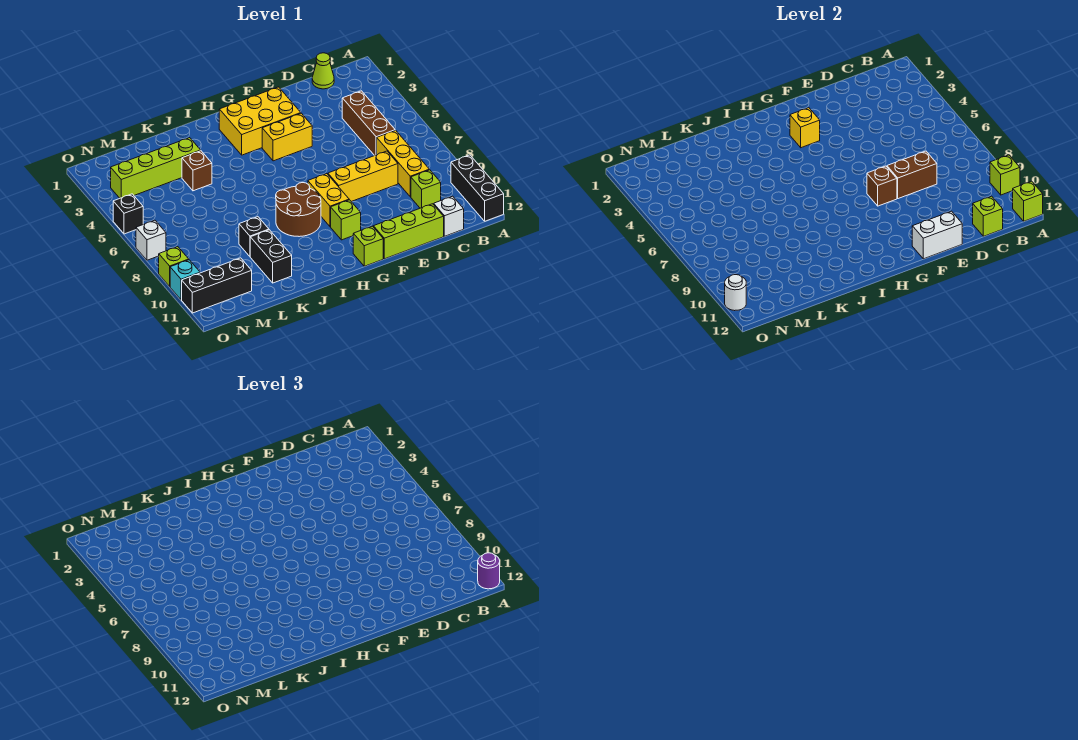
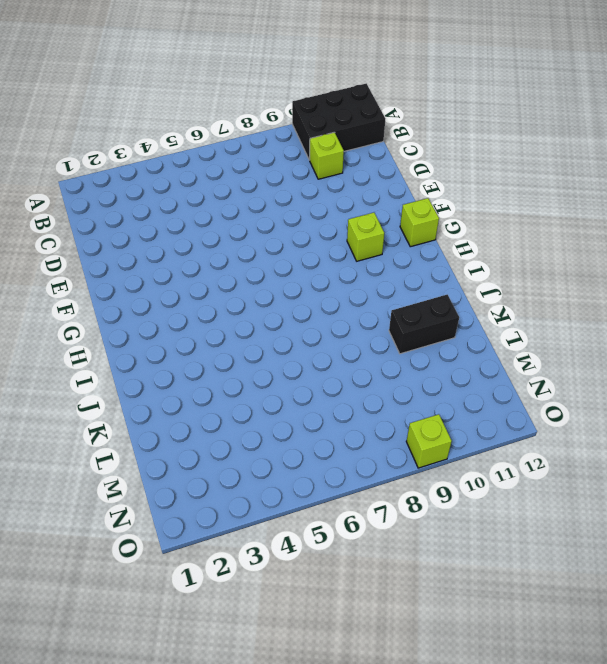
black 2x3 brick [292,84,385,160] -> black 1x3 brick [451,155,504,221]
none -> lime 1x1 cone [312,53,334,89]
none -> brown 1x3 brick [342,91,395,156]
none -> yellow 1x3 brick [377,130,429,197]
none -> white 1x1 brick [434,196,464,236]

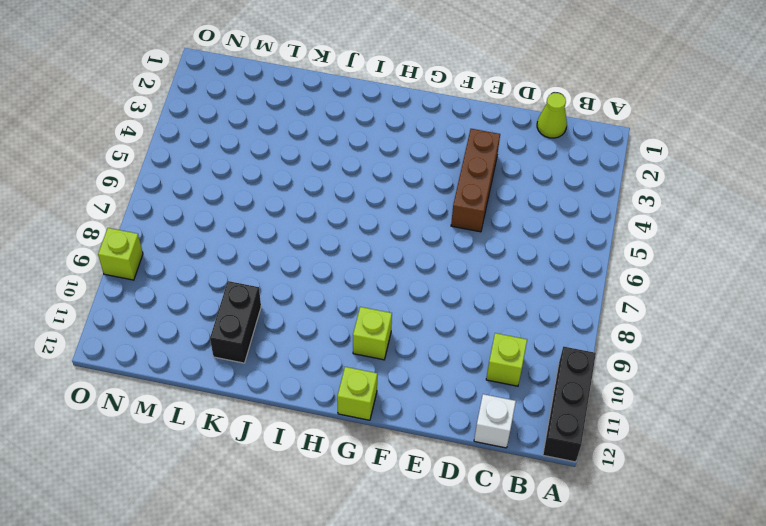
brown 1x3 brick [451,129,500,232] -> brown 1x3 brick moved to [342,91,395,156]
none -> yellow 1x3 brick [377,130,429,197]
none -> yellow 1x3 brick [328,151,398,202]
none -> lime 1x3 brick [373,204,444,259]
none -> yellow 2x3 brick [219,87,301,155]

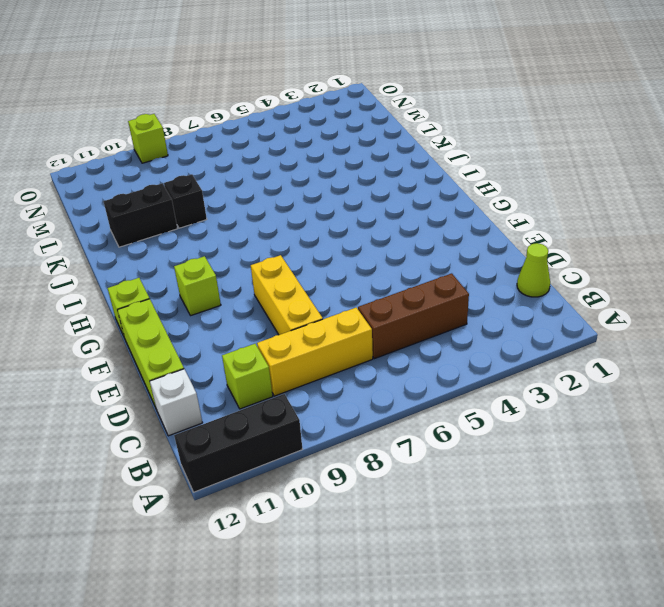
none -> yellow 2x3 brick [219,87,301,155]
none -> yellow 1x2 brick [262,113,312,161]
none -> yellow 1x2 brick [308,174,349,227]
none -> brown 2x2 round brick [276,183,321,237]

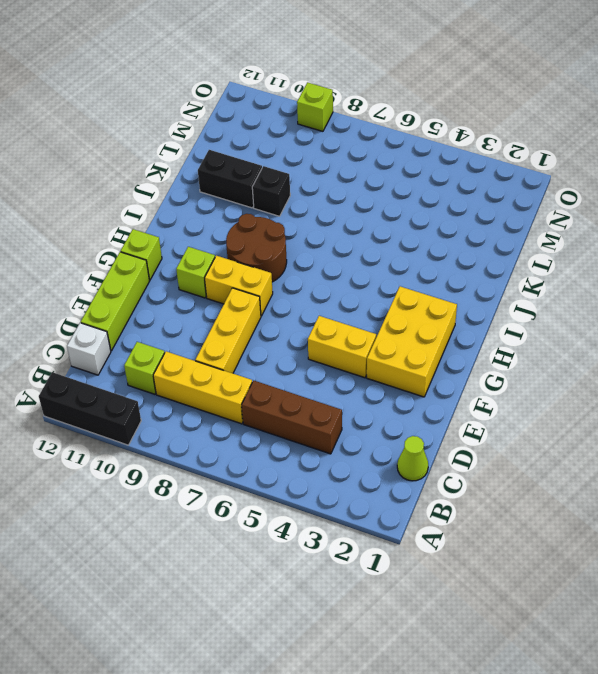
yellow 1x2 brick [308,316,376,378] -> yellow 1x2 brick turned to [262,113,312,161]
none -> lime 1x4 brick [111,138,201,198]
none -> brown 1x1 brick [182,151,212,191]
none -> black 1x3 brick [182,258,252,313]
none -> black 1x1 brick [113,194,143,234]

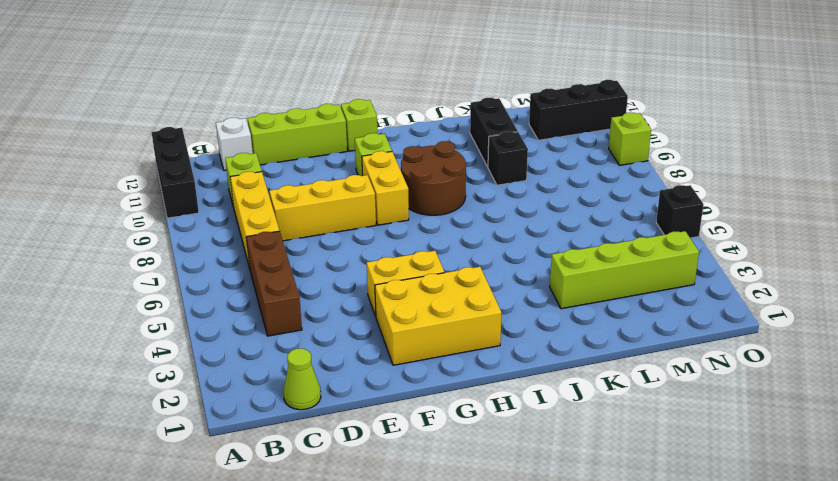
none -> brown 1x1 brick [182,151,212,191]
none -> white 1x1 brick [136,220,166,260]
none -> cyan 1x1 brick [170,260,200,300]
none -> lime 1x1 brick [990,155,1020,195]

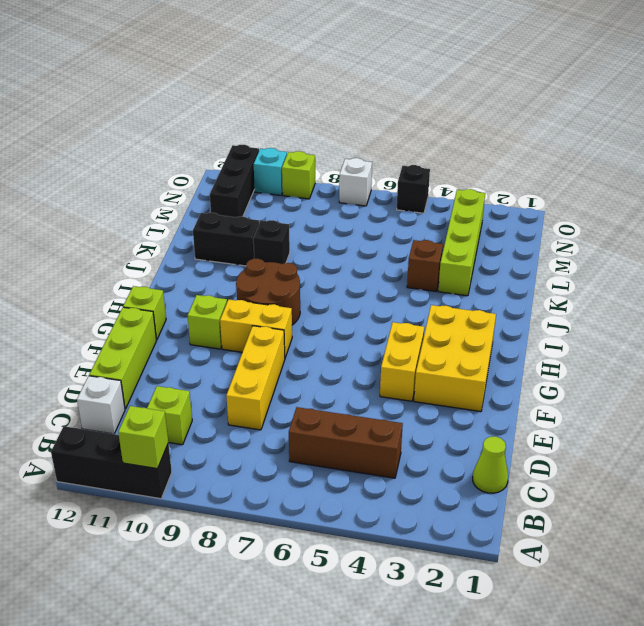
none -> yellow 1x3 brick [377,130,429,197]
none -> lime 1x1 brick [1013,181,1043,221]
none -> lime 1x1 brick [973,196,1003,236]
none -> brown 1x2 brick [887,151,937,199]

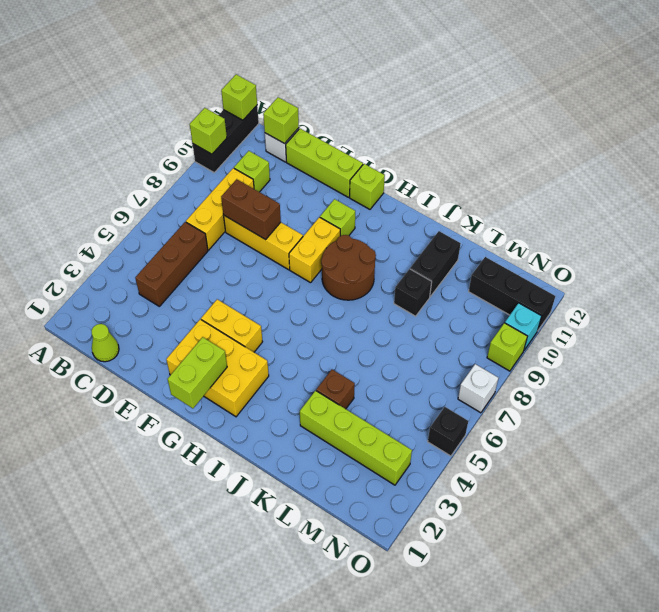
lime 1x2 brick [168,337,227,408] -> none
none -> white 1x2 brick [912,211,962,259]
none -> brown 1x1 brick [867,166,897,206]
none -> yellow 1x1 brick [790,108,820,148]
none -> white 1x1 round brick [725,275,746,311]

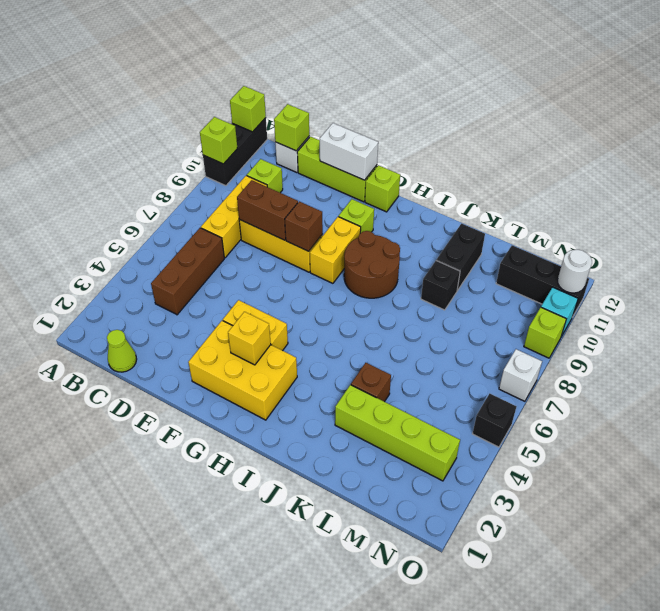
none -> purple 1x1 round brick [478,553,500,589]

